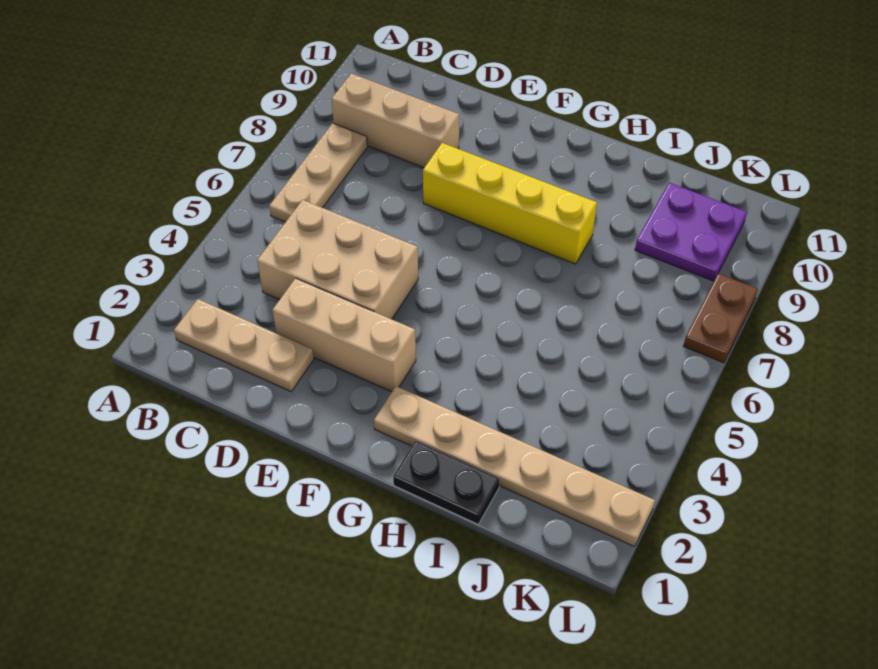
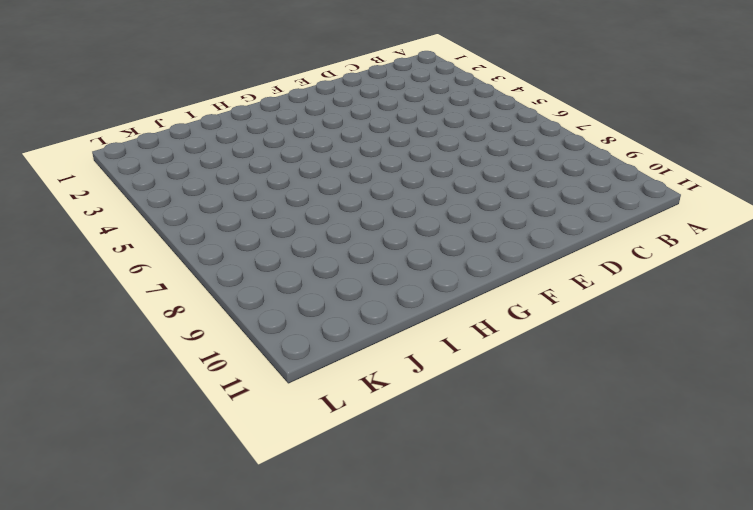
none -> tan 1x3 plate [174,299,314,392]
none -> tan 1x3 plate [269,123,367,222]

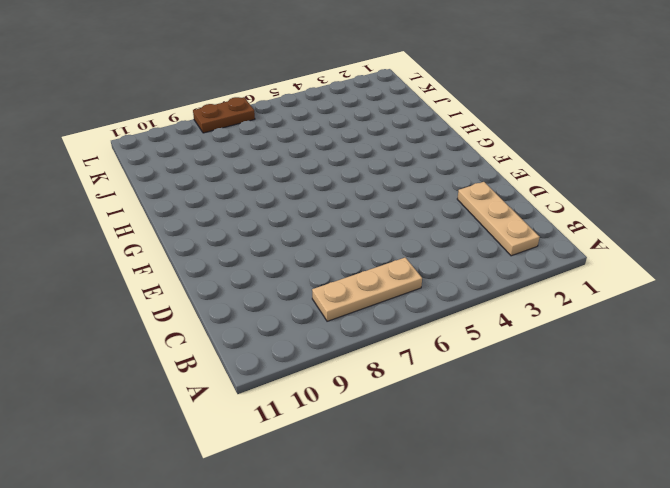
none -> tan 1x3 brick [332,73,459,168]
none -> tan 2x3 brick [257,200,418,319]

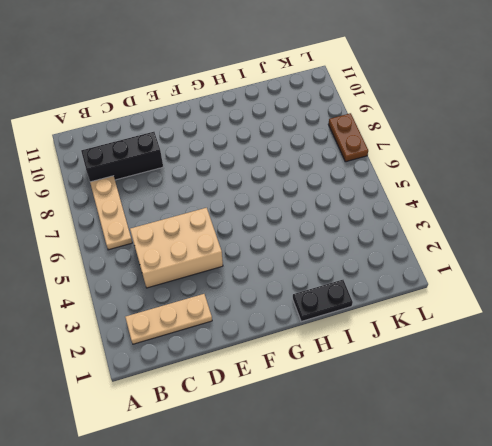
black 1x3 brick [81,132,163,182] -> tan 1x3 brick [332,73,459,168]
none -> tan 1x3 brick [273,278,416,392]
none -> yellow 1x4 brick [423,143,597,264]

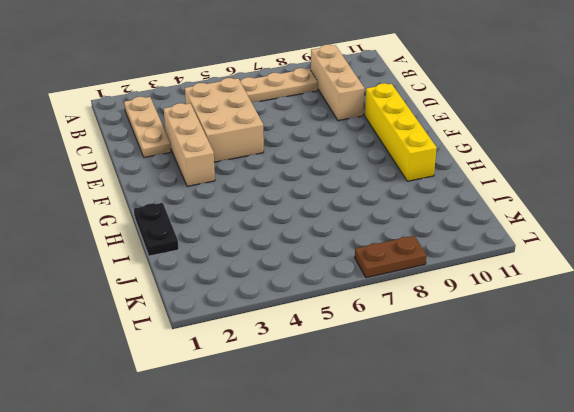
yellow 1x4 brick [365,83,437,181] -> yellow 1x4 brick moved to [423,143,597,264]
none -> tan 1x6 plate [374,386,655,546]
none -> purple 2x2 plate [635,183,747,281]

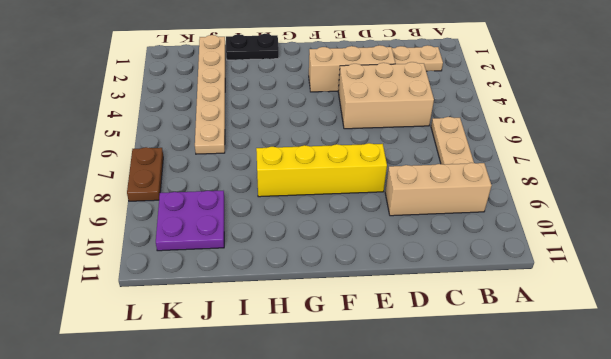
tan 1x6 plate [195,35,225,154] -> tan 1x6 plate turned to [374,386,655,546]

